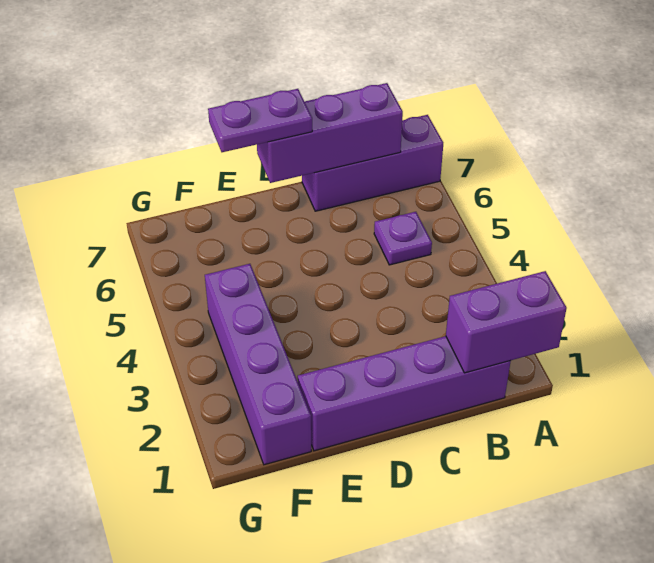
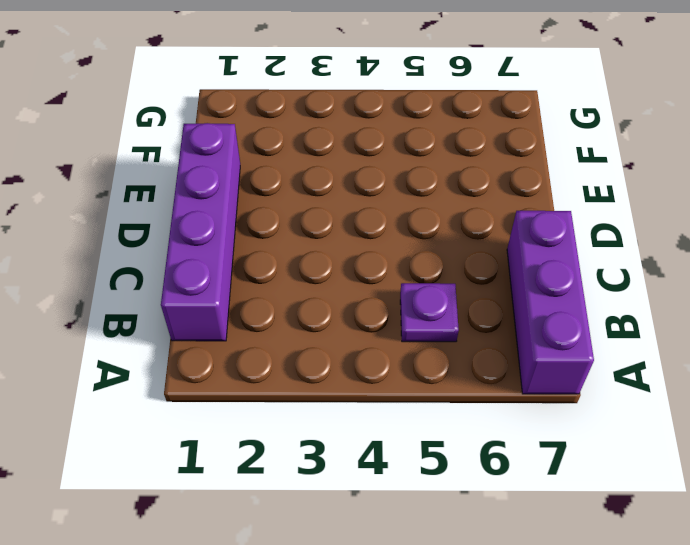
none -> purple 1x4 brick [205,264,311,465]
none -> purple 1x2 brick [446,271,567,373]

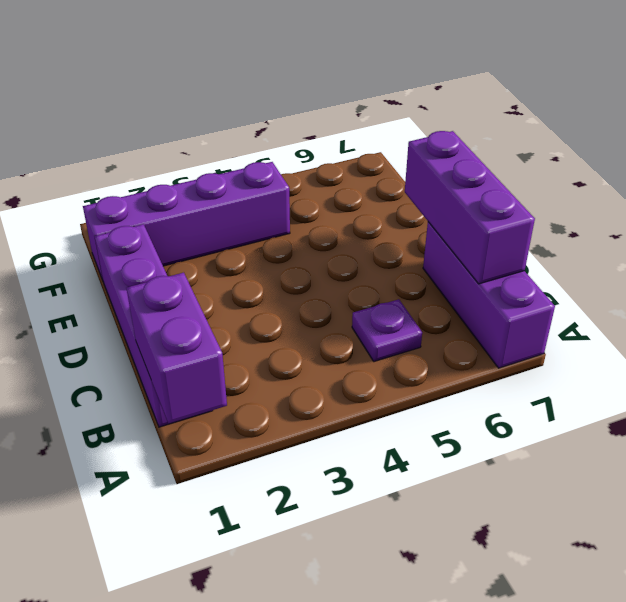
none -> purple 1x2 plate [208,89,312,152]

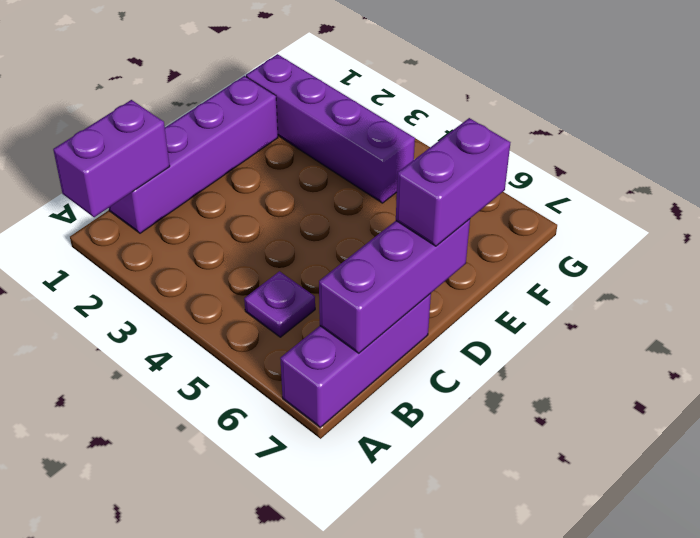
purple 1x2 brick [396,118,510,246] -> purple 1x2 plate [208,89,312,152]

